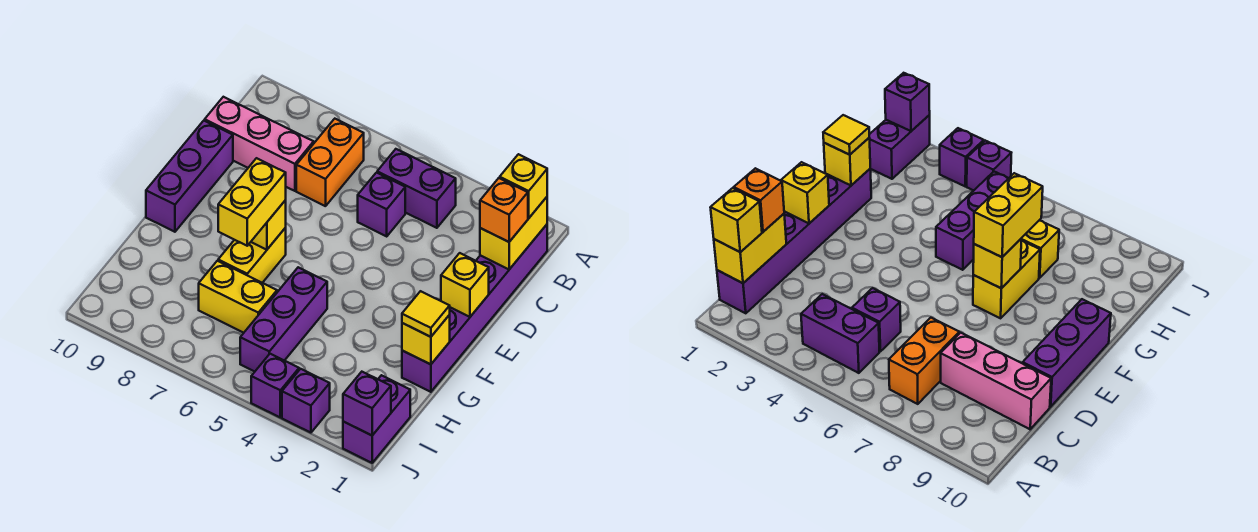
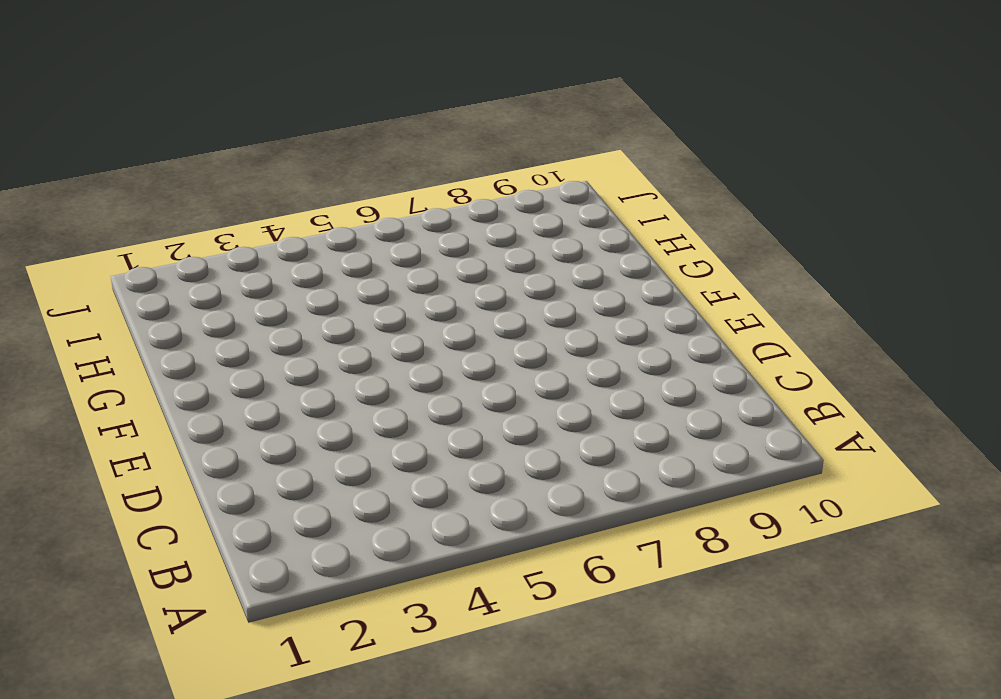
none -> purple 1x6 brick [402,225,547,392]
none -> purple 1x2 brick [377,149,456,228]
none -> orange 1x2 brick [296,119,364,206]

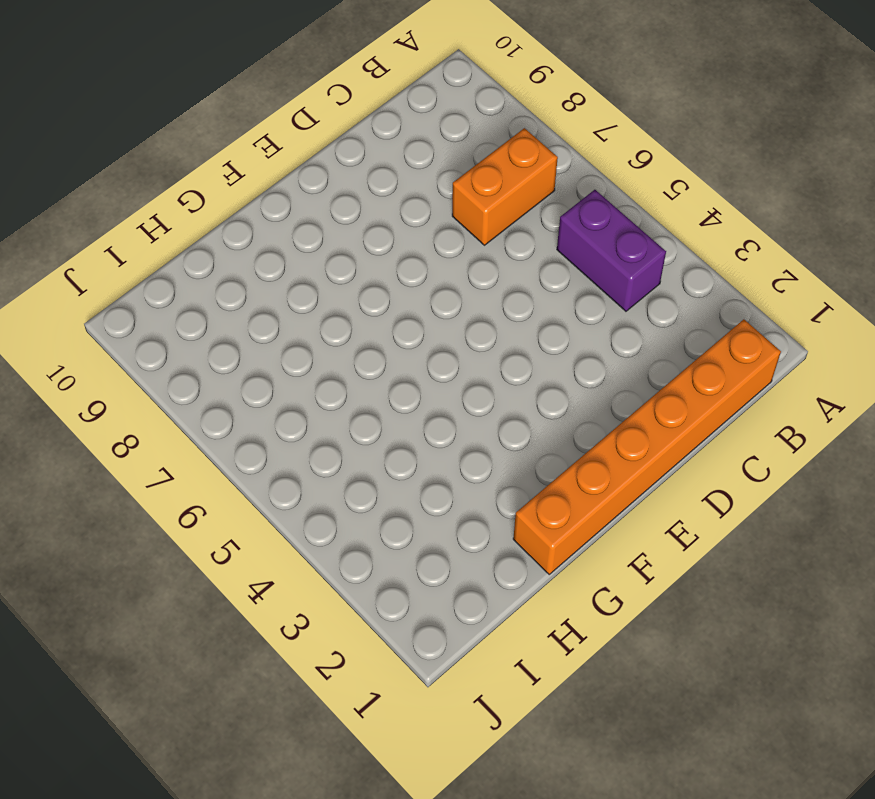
orange 1x6 brick [513,319,781,574] -> purple 1x6 brick [402,225,547,392]
none -> purple 1x1 brick [358,173,405,236]
none -> pink 1x3 brick [205,97,314,191]
none -> purple 1x3 brick [146,121,233,232]

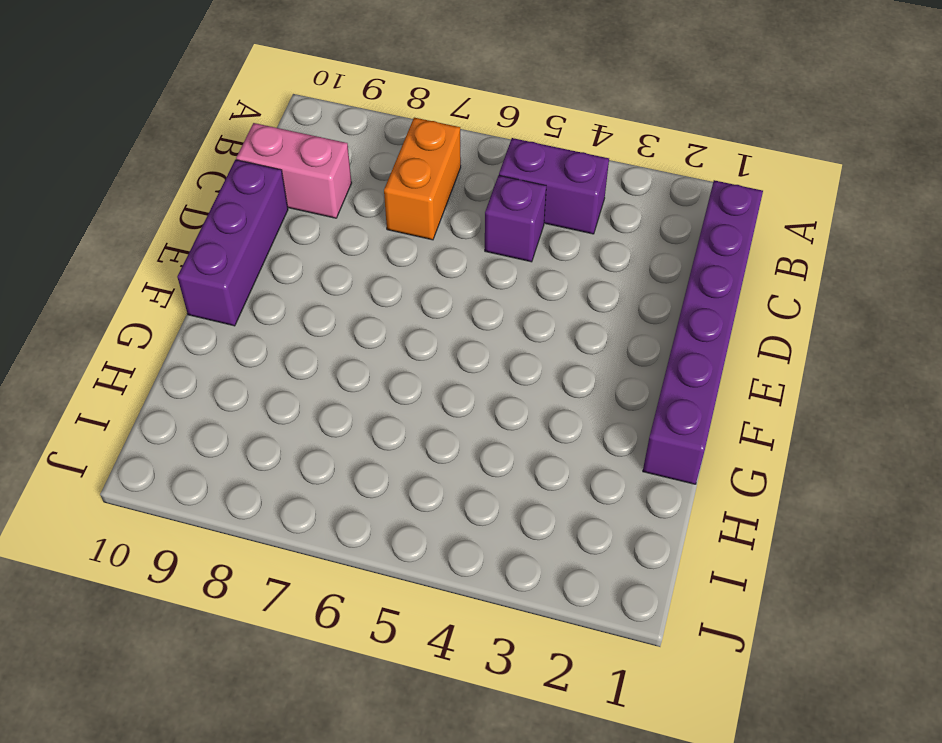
pink 1x2 brick [236,123,352,218] -> pink 1x3 brick [205,97,314,191]
none -> yellow 1x2 brick [218,228,286,283]
none -> purple 1x3 brick [240,267,327,372]
none -> yellow 1x2 brick [199,261,277,333]

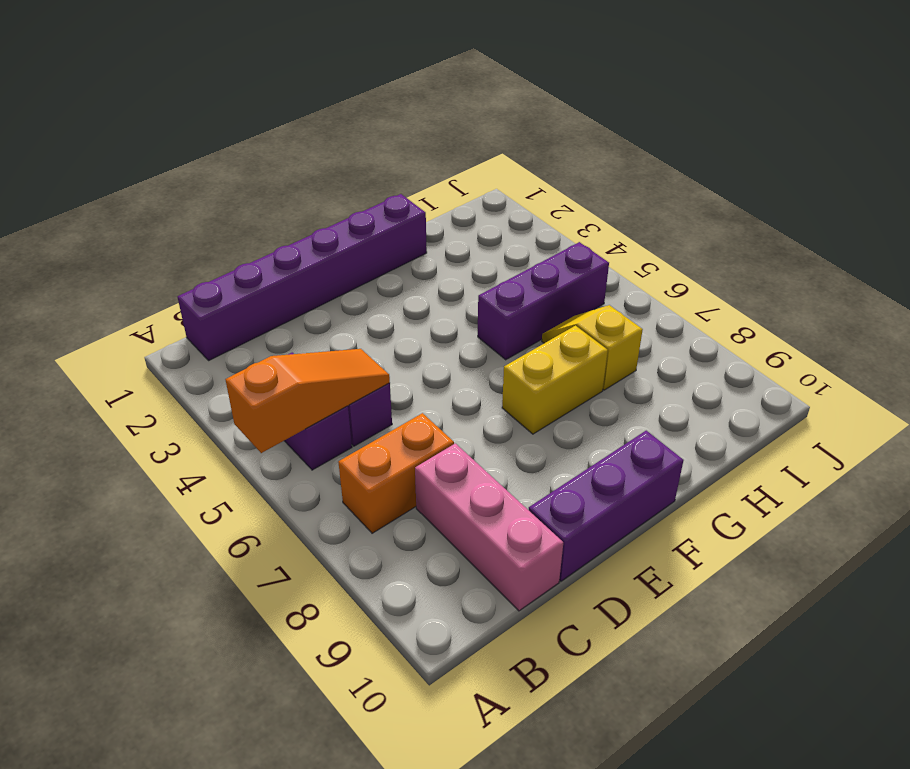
orange 1x3 slope [225,349,390,453] -> none
yellow 1x2 slope [542,305,643,390] -> yellow 1x2 brick [199,261,277,333]
none -> purple 1x2 brick [343,375,410,463]
none -> purple 1x1 brick [282,369,330,433]
none -> purple 1x1 brick [251,354,299,417]

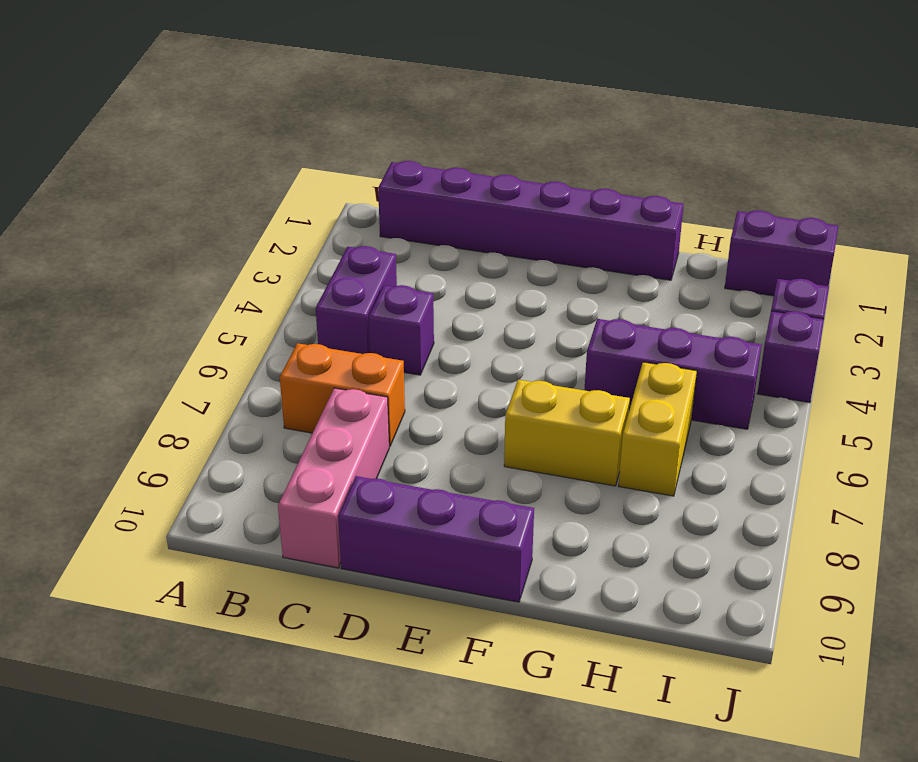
none -> yellow 1x2 brick [480,197,547,269]
none -> yellow 1x1 brick [441,253,489,317]
none -> yellow 1x1 brick [251,200,286,250]

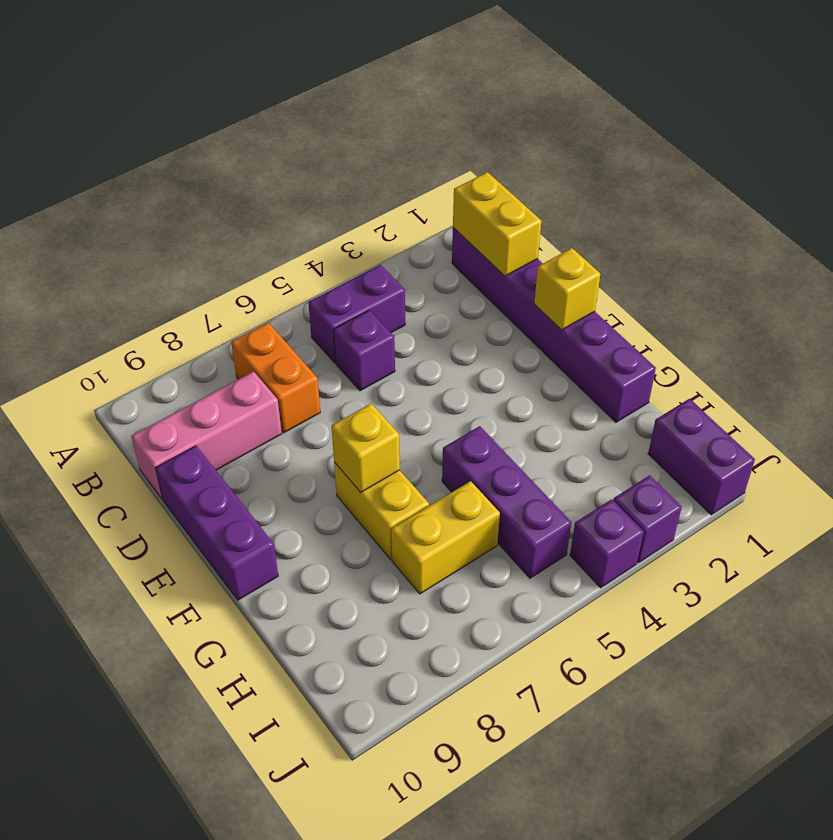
none -> yellow 1x1 brick [402,315,450,364]
none -> purple 1x1 brick [343,372,391,435]
none -> yellow 1x1 brick [500,154,547,218]

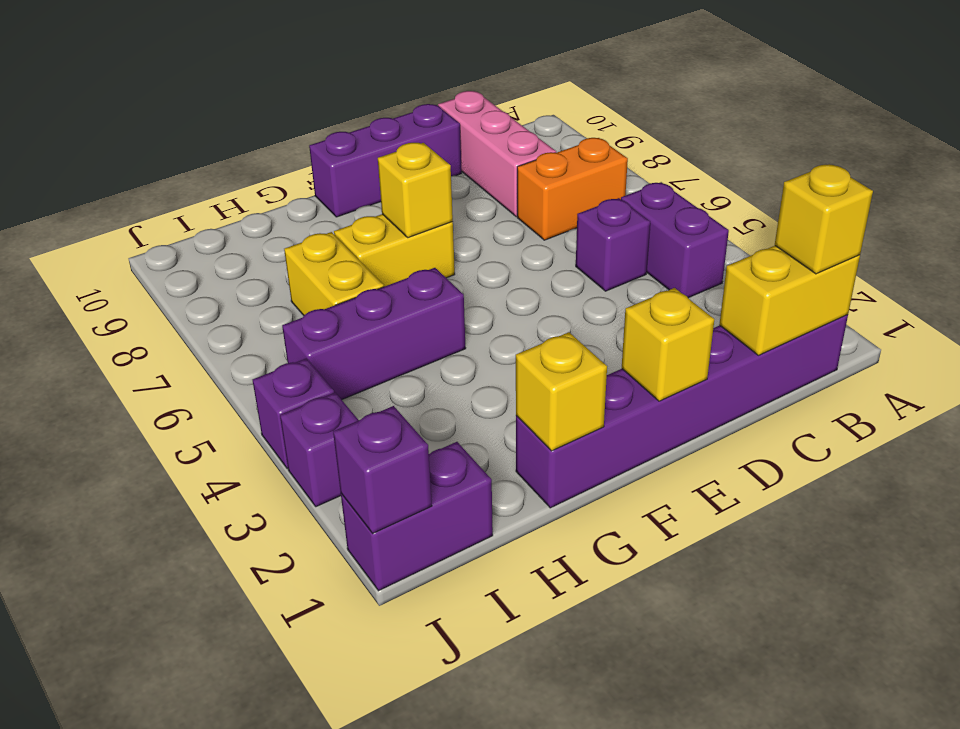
none -> orange 1x1 brick [480,178,528,242]
none -> yellow 1x2 brick [218,158,286,246]
none -> yellow 1x1 tile [402,291,450,337]

